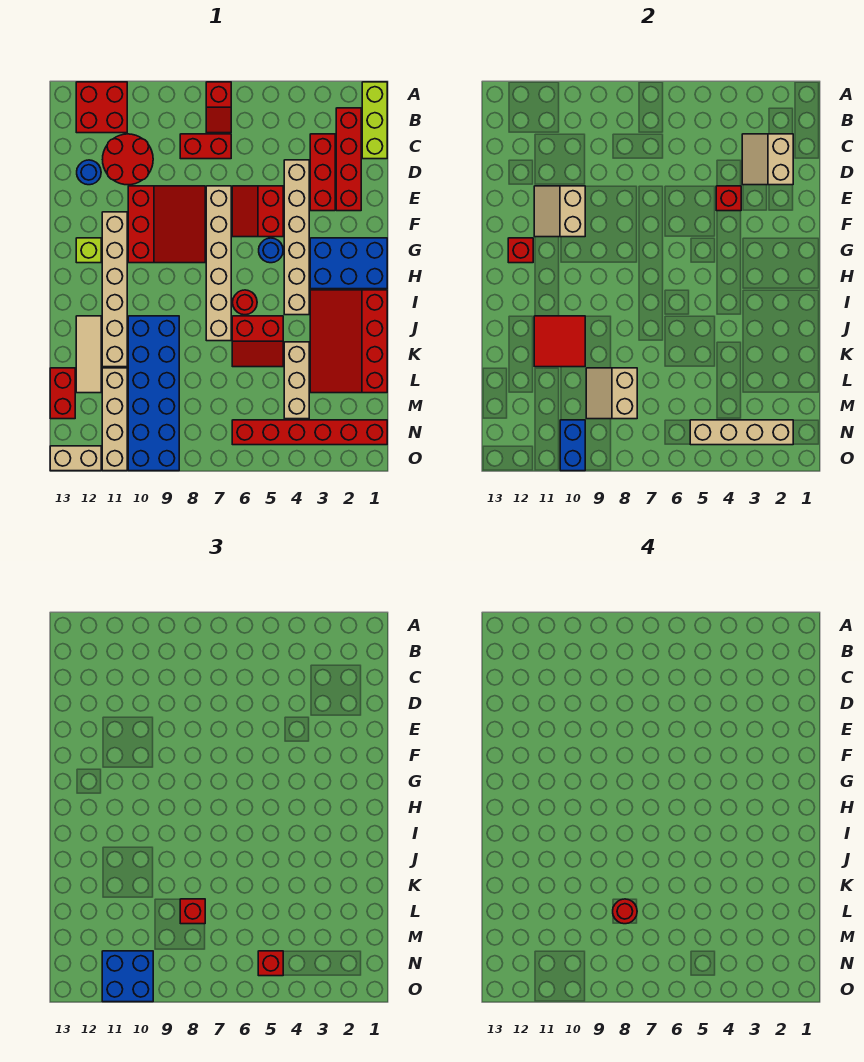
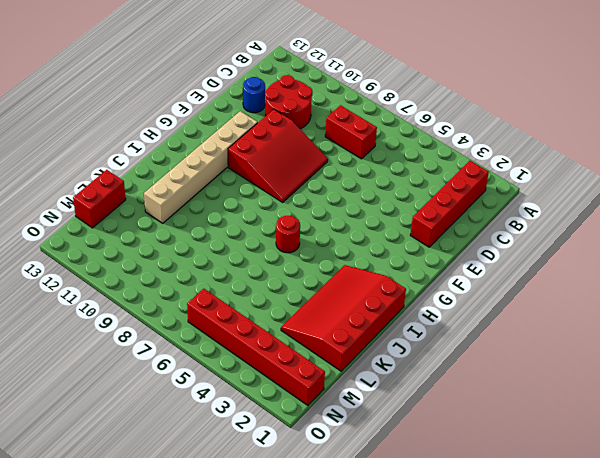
none -> lime 1x3 brick [362,82,387,159]
none -> red 1x2 slope [206,82,231,133]
none -> red 2x2 brick [76,82,127,133]
none -> red 1x3 brick [310,134,335,211]

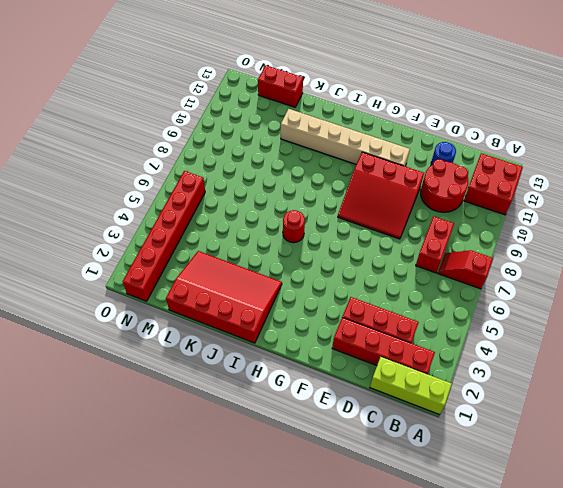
none -> tan 1x6 brick [284,160,309,315]
none -> red 2x2 slope [232,186,283,237]
none -> tan 1x6 brick [206,186,231,341]
none -> blue 2x3 brick [310,238,387,289]

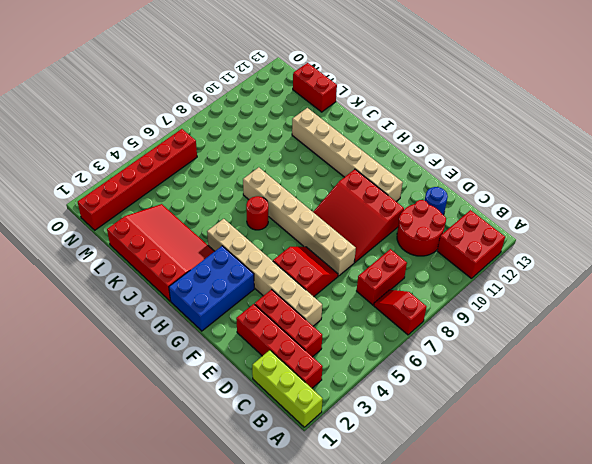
none -> blue 1x1 round brick [259,238,283,263]
none -> lime 1x1 brick [76,238,101,263]
none -> red 2x2 slope [232,316,283,367]
none -> blue 2x6 brick [128,316,179,471]

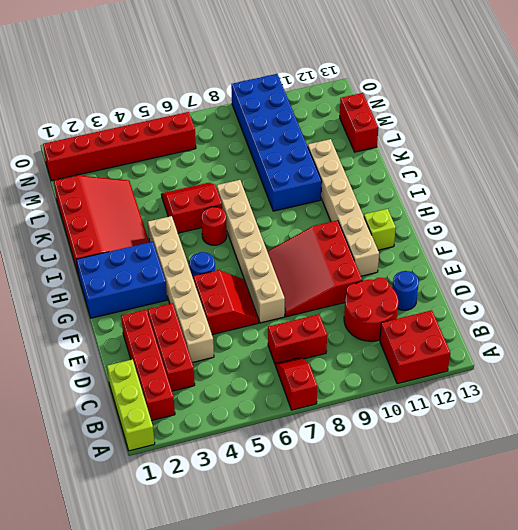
none -> tan 1x3 tile [76,316,101,393]
none -> tan 1x3 brick [284,342,309,419]
none -> tan 1x4 brick [102,368,127,471]
none -> tan 1x2 brick [50,446,101,471]

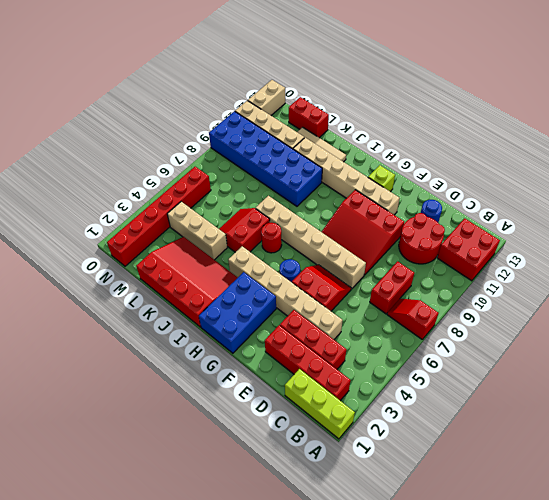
none -> tan 2x2 slope [742,134,793,185]
none -> red 1x1 brick [716,186,741,211]
none -> tan 2x2 slope [534,186,585,237]
none -> red 1x1 brick [508,238,533,263]

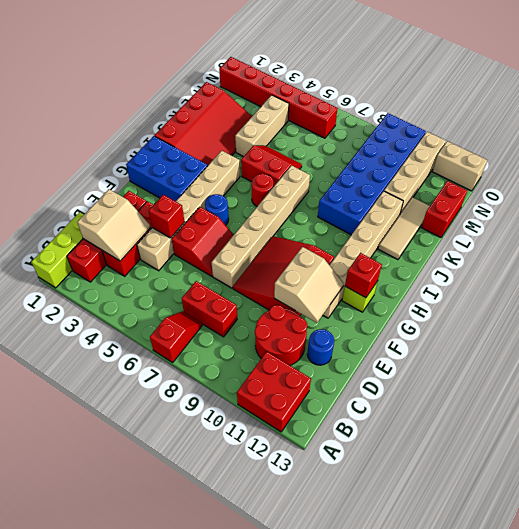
none -> red 2x2 tile [534,316,585,367]
none -> tan 2x2 slope [586,368,637,419]
none -> tan 1x4 brick [690,420,793,445]
none -> blue 1x2 brick [560,420,585,471]

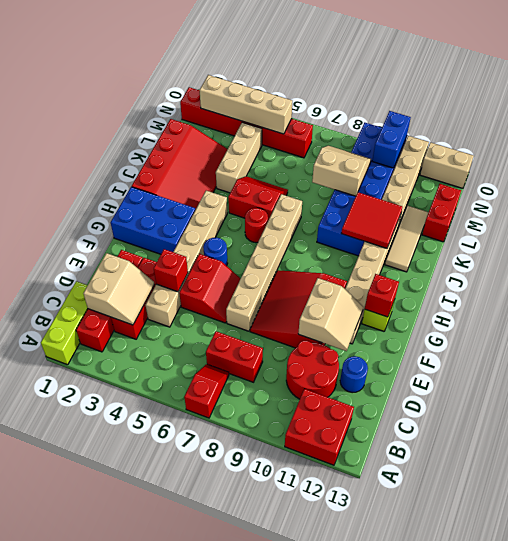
tan 2x2 slope [312,146,371,196] -> tan 2x2 slope turned to [586,368,637,419]
none -> red 1x1 brick [180,899,205,924]
none -> red 1x1 brick [258,951,283,976]
none -> blue 2x2 brick [102,951,153,1002]
none -> red 1x1 round brick [613,899,637,924]

